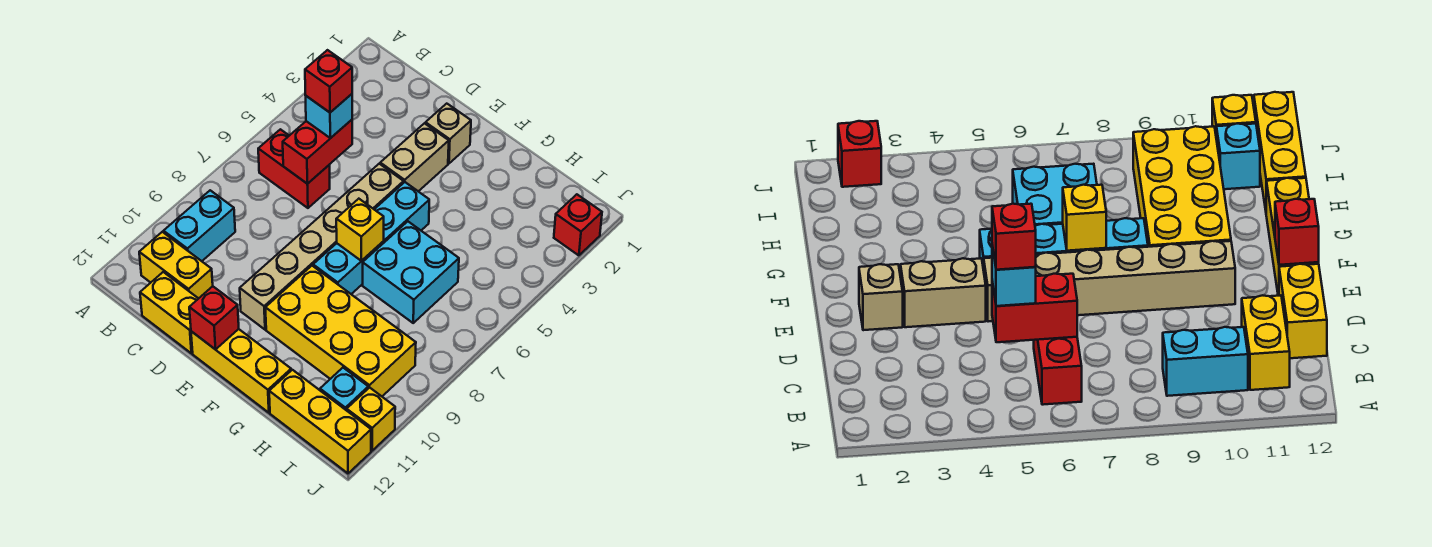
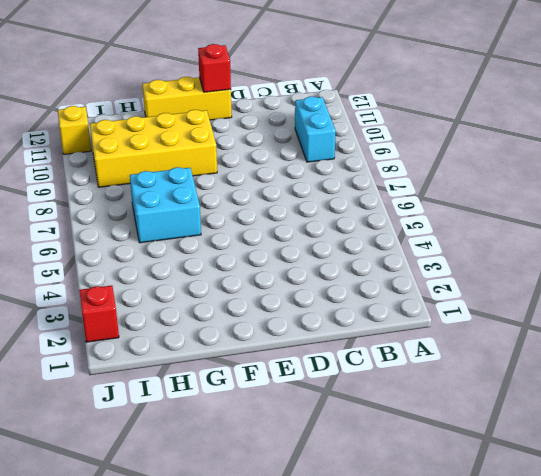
none -> red 1x2 brick [258,129,330,208]
none -> yellow 1x2 brick [139,232,213,298]
none -> yellow 1x2 brick [140,272,199,353]

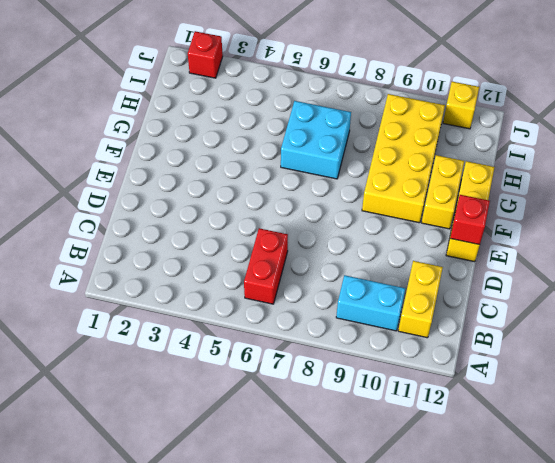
yellow 1x2 brick [422,155,464,229] -> yellow 1x2 brick moved to [140,272,199,353]
none -> tan 1x1 brick [425,104,471,163]
none -> tan 1x2 brick [380,123,449,191]
none -> tan 1x6 brick [240,164,404,330]

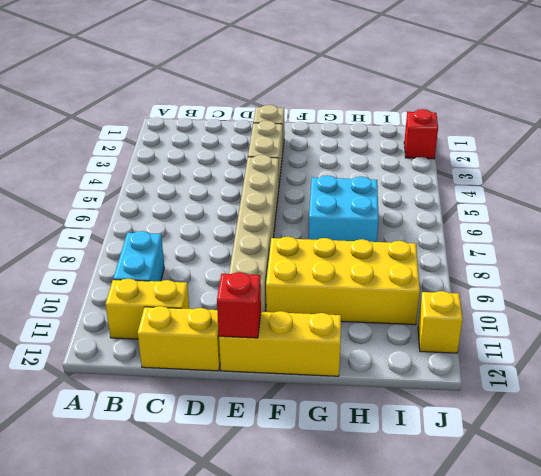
none -> red 1x2 brick [258,129,330,208]
none -> cyan 1x4 brick [313,182,429,294]
none -> yellow 1x3 brick [269,370,371,473]

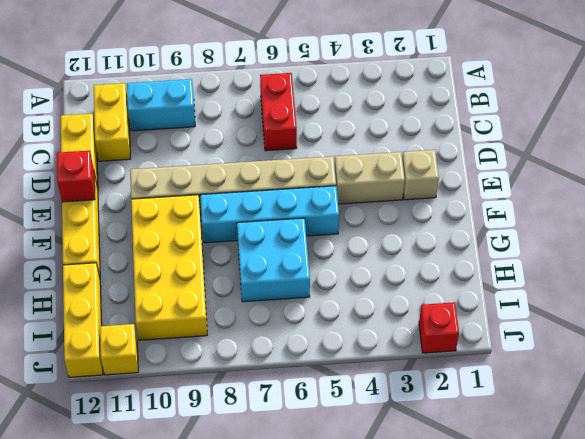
none -> cyan 1x1 brick [320,368,368,410]
none -> red 1x2 brick [283,120,352,184]
none -> yellow 1x1 brick [336,199,384,261]

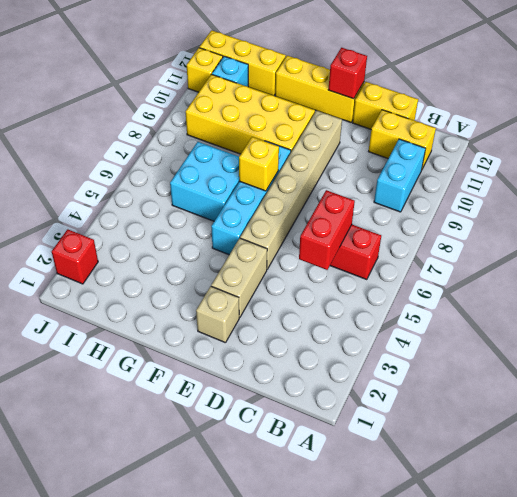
none -> cyan 1x1 brick [306,94,352,138]
none -> red 1x1 brick [305,50,352,112]

